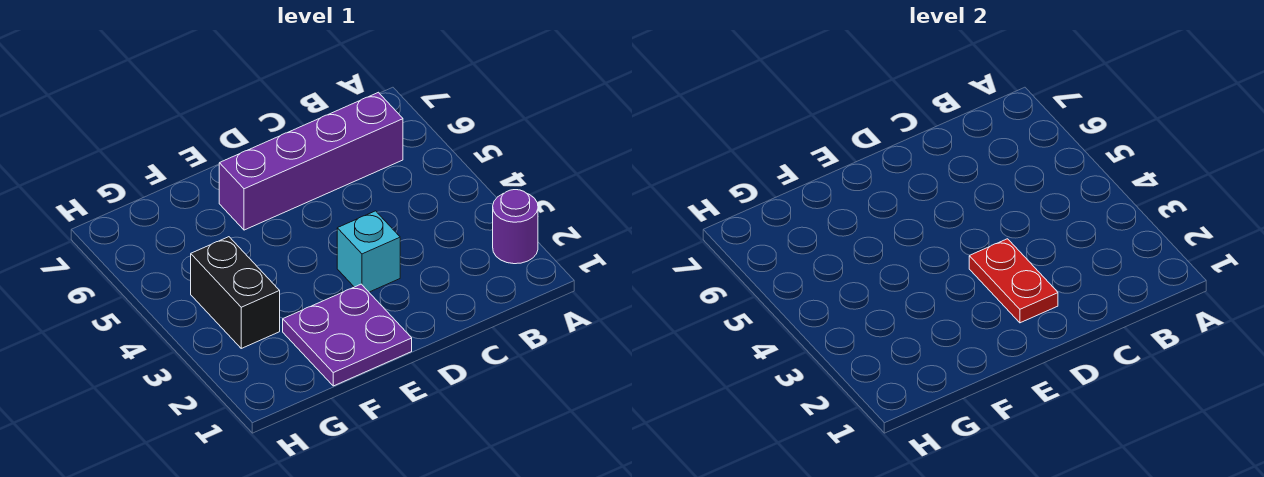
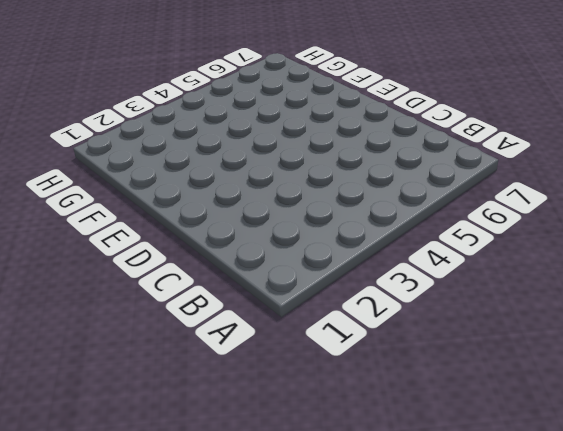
none -> purple 1x1 round brick [493,190,538,264]
none -> purple 1x4 brick [219,92,403,230]

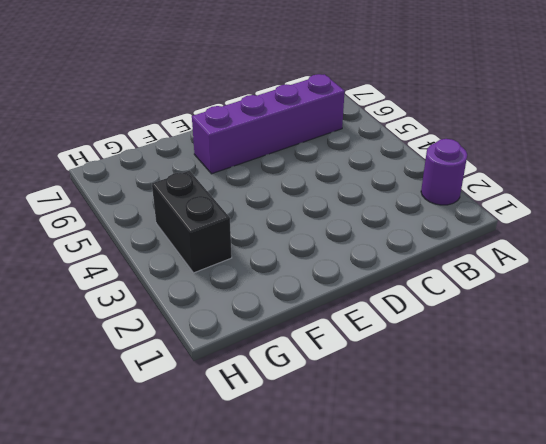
none -> cyan 1x1 brick [337,211,400,292]
none -> purple 2x2 plate [283,284,412,386]

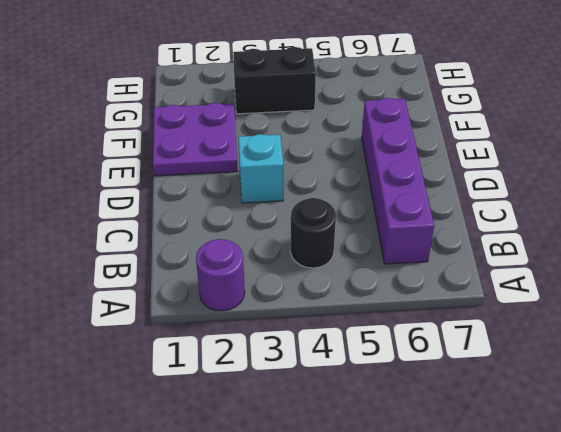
black 1x1 round brick [290,198,336,268] -> none
none -> red 1x2 plate [969,239,1058,323]

